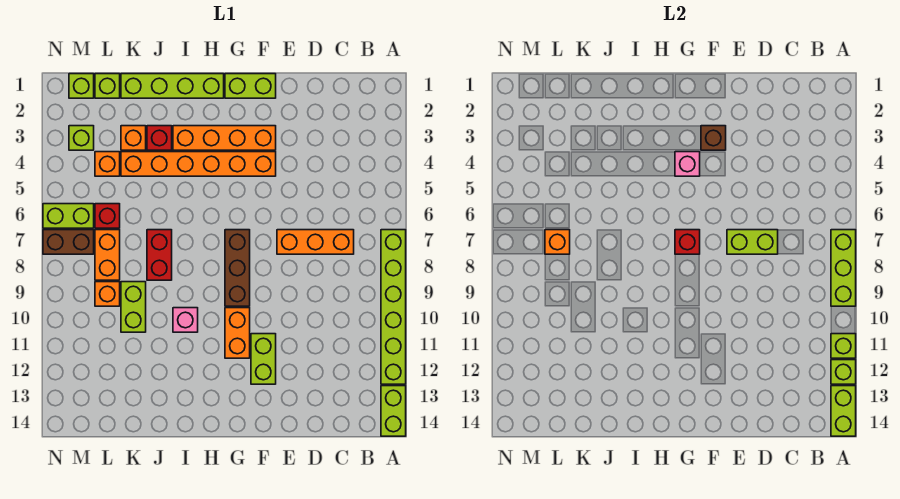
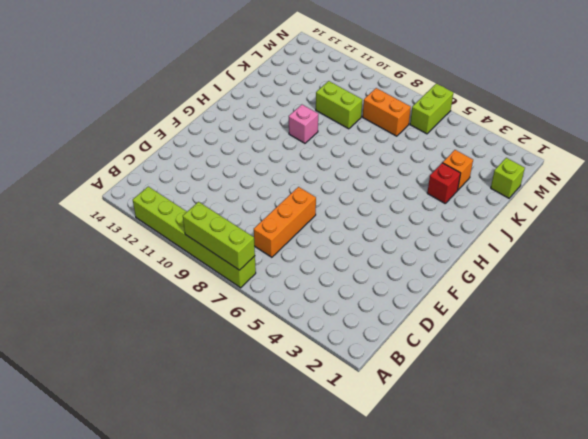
none -> lime 1x2 brick [381,386,406,436]
none -> lime 1x2 brick [225,74,276,98]
none -> orange 1x4 brick [173,126,276,150]
none -> orange 1x6 brick [121,152,276,176]

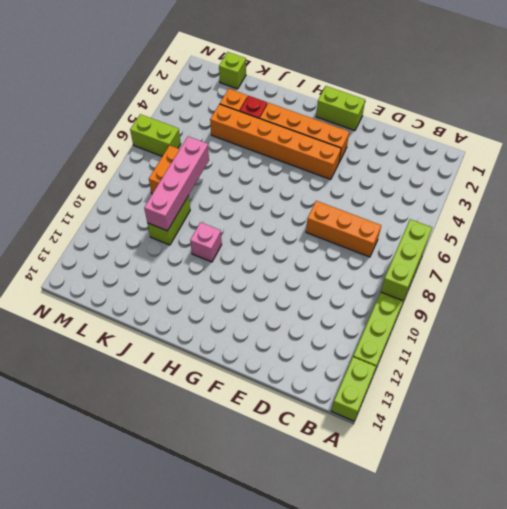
pink 1x4 brick [144,136,209,231] -> none
none -> lime 1x2 brick [251,334,276,384]
none -> brown 1x3 brick [225,230,250,306]
none -> orange 1x2 brick [225,308,250,358]
none -> lime 1x4 brick [121,74,224,98]

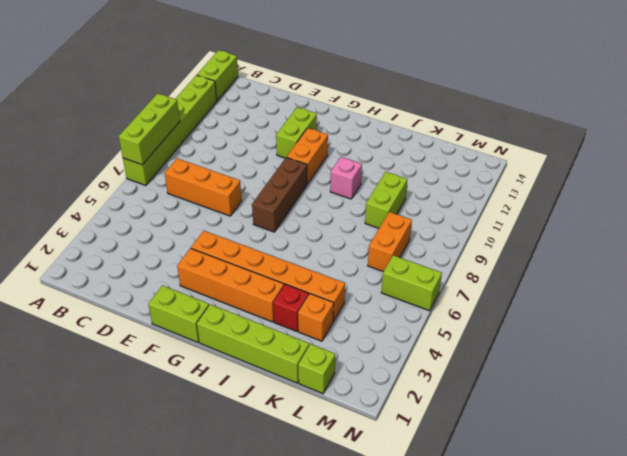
none -> red 1x2 brick [147,230,172,280]
none -> orange 1x1 brick [95,152,120,176]
none -> red 1x1 brick [95,204,120,228]
none -> orange 1x1 brick [95,282,120,306]

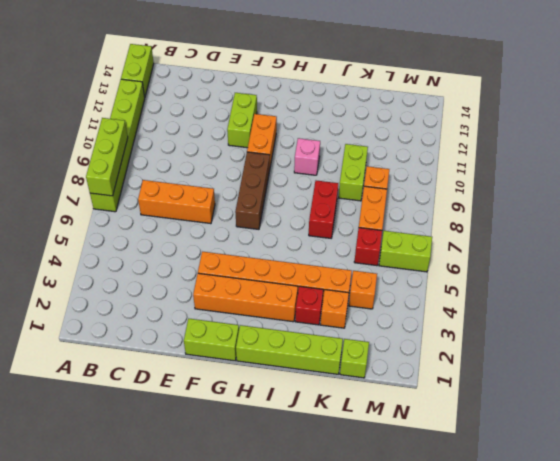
none -> lime 1x1 brick [69,74,94,98]
none -> lime 1x1 brick [69,126,94,150]
none -> brown 1x2 brick [43,230,94,254]
none -> lime 1x1 brick [831,334,856,358]

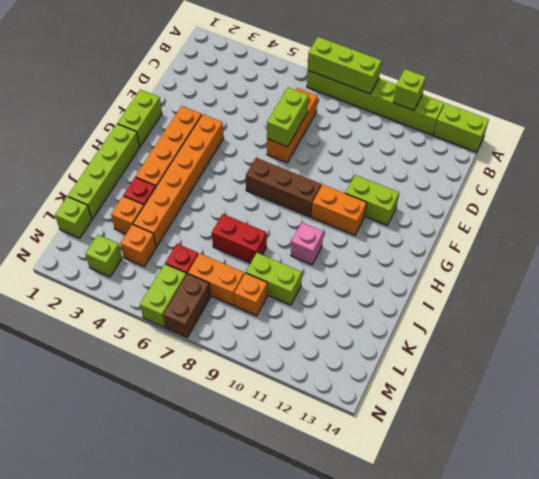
none -> lime 1x1 brick [69,74,94,98]
none -> lime 1x1 brick [831,360,856,384]
none -> lime 1x2 brick [831,386,856,436]
none -> brown 1x1 brick [701,126,726,150]

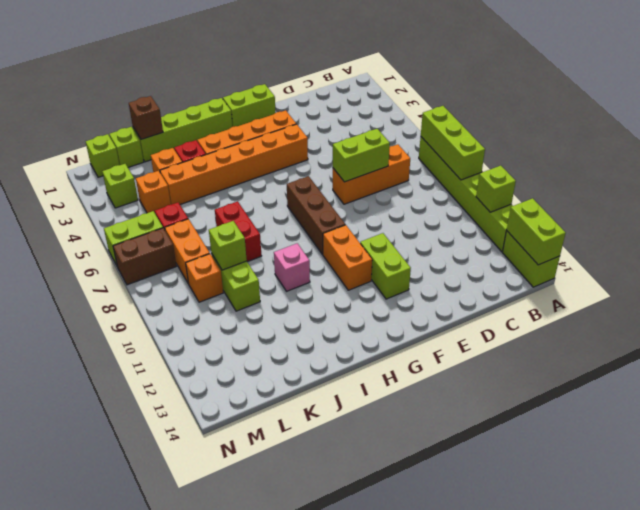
brown 1x1 brick [129,96,163,139] -> brown 1x1 brick moved to [701,126,726,150]
lime 1x1 brick [209,221,247,270] -> lime 1x1 brick moved to [831,360,856,384]
none -> pink 1x1 brick [675,152,700,176]
none -> red 1x1 brick [675,230,700,254]
none -> orange 1x1 brick [545,230,570,254]

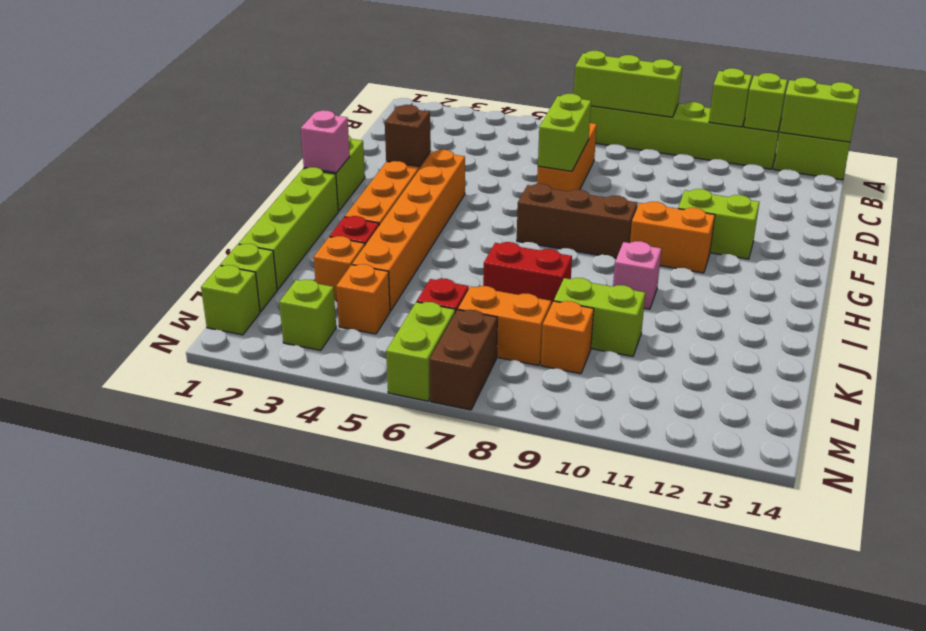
pink 1x1 brick [301,110,350,173] -> pink 1x1 brick moved to [675,152,700,176]
none -> red 1x1 brick [675,230,700,254]
none -> orange 1x1 brick [545,230,570,254]

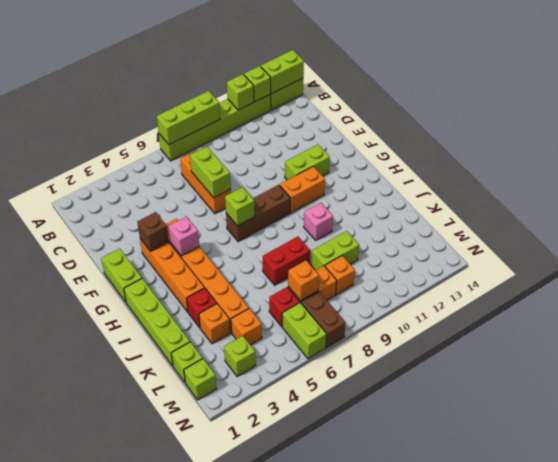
lime 1x1 brick [225,187,255,226] -> red 1x1 brick [675,230,700,254]

